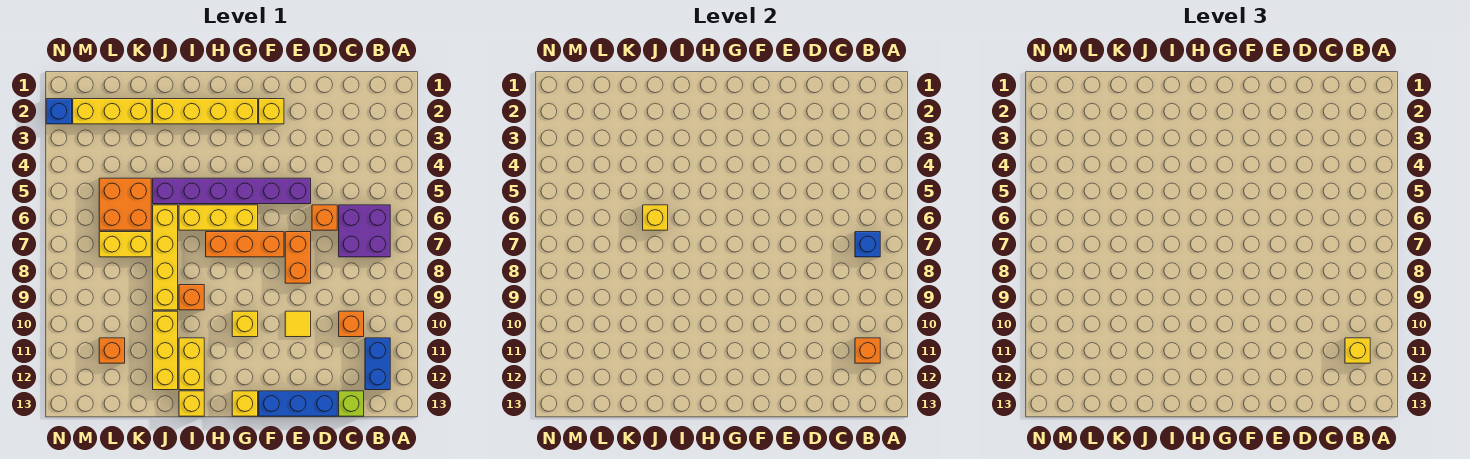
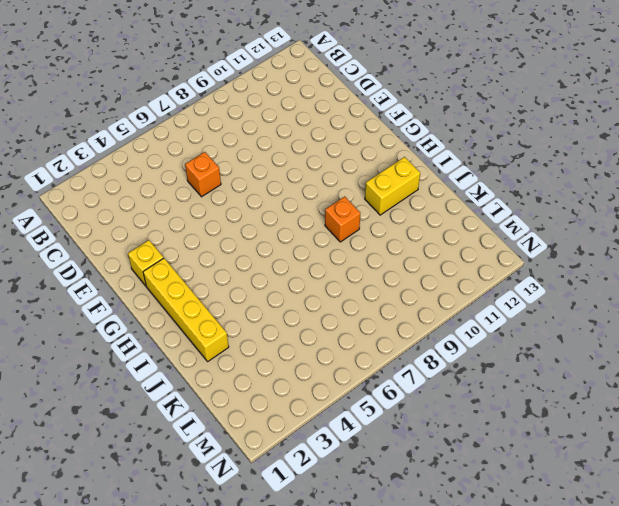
none -> purple 2x2 brick [339,205,390,257]
none -> blue 1x2 brick [365,338,390,390]
none -> orange 1x1 brick [339,311,364,337]

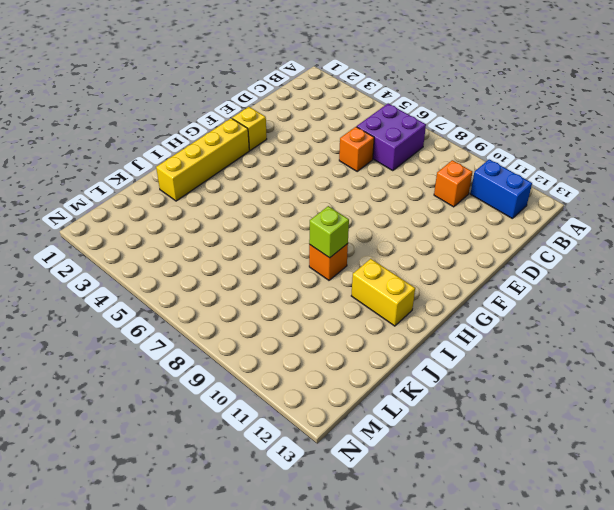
lime 1x1 brick [309,206,349,258] -> lime 1x1 brick moved to [339,391,364,416]
none -> blue 1x3 brick [259,391,337,416]
none -> purple 1x6 brick [153,178,311,204]
none -> orange 1x2 brick [285,232,311,283]

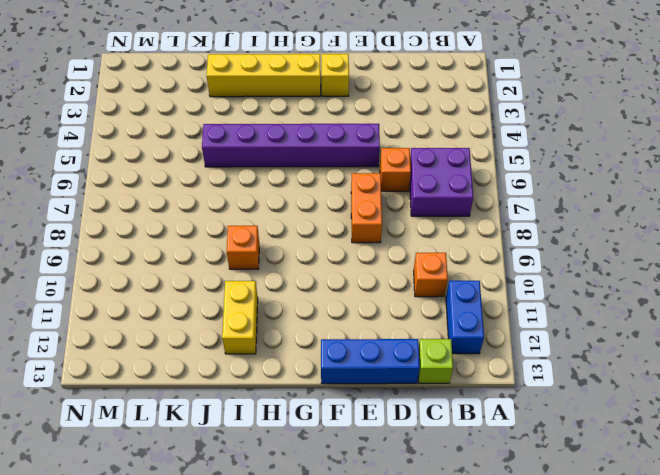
none -> yellow 1x1 tile [285,311,311,337]
none -> orange 1x3 brick [206,232,284,257]
none -> yellow 1x3 brick [179,205,258,230]

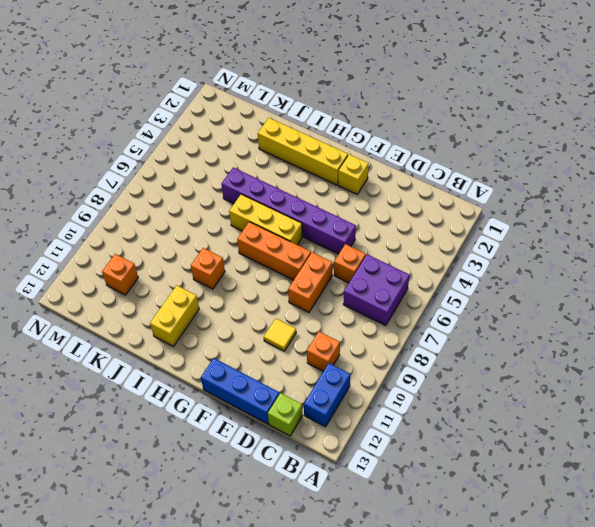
none -> yellow 1x1 brick [232,311,258,337]
none -> yellow 1x1 brick [232,391,258,416]
none -> yellow 1x1 brick [179,391,204,416]

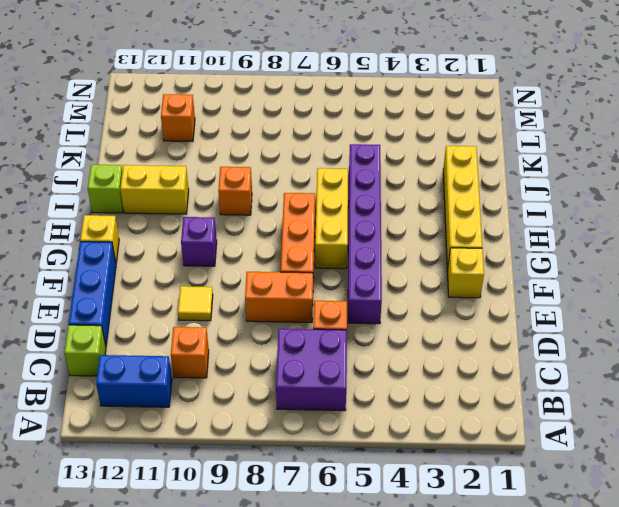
purple 1x1 brick [181,217,217,266] -> yellow 1x1 brick [232,311,258,337]
lime 1x1 brick [88,165,123,213] -> yellow 1x1 brick [179,391,204,416]
none -> yellow 1x4 brick [153,205,178,310]
none -> yellow 1x3 brick [153,311,178,390]
none -> yellow 1x3 brick [73,99,151,124]

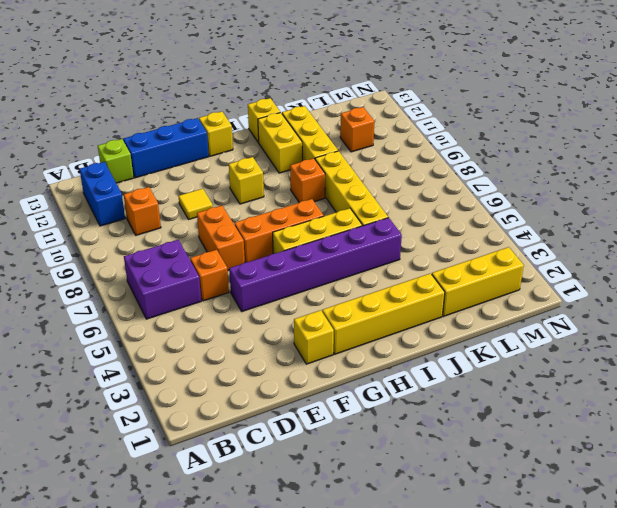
none -> orange 2x2 brick [99,178,151,230]
none -> yellow 1x2 brick [99,232,151,257]
none -> blue 1x1 brick [46,99,72,124]

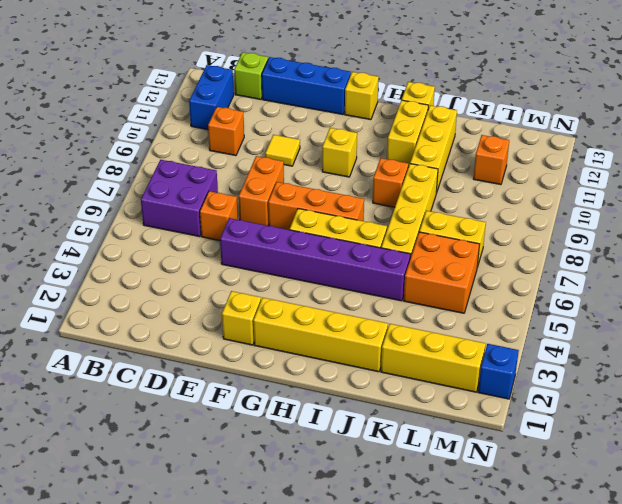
none -> blue 1x1 brick [855,232,880,257]
none -> orange 1x1 brick [855,338,880,363]
none -> yellow 1x1 brick [643,205,668,230]

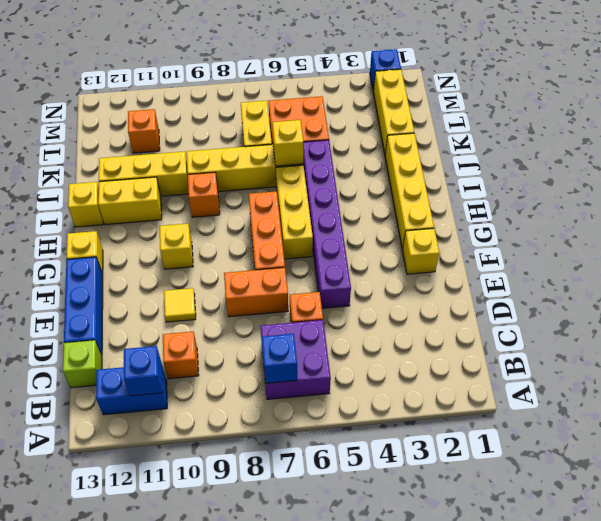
blue 1x1 brick [124,346,163,396] -> orange 1x1 brick [855,338,880,363]
none -> yellow 1x1 brick [1345,338,1370,363]

